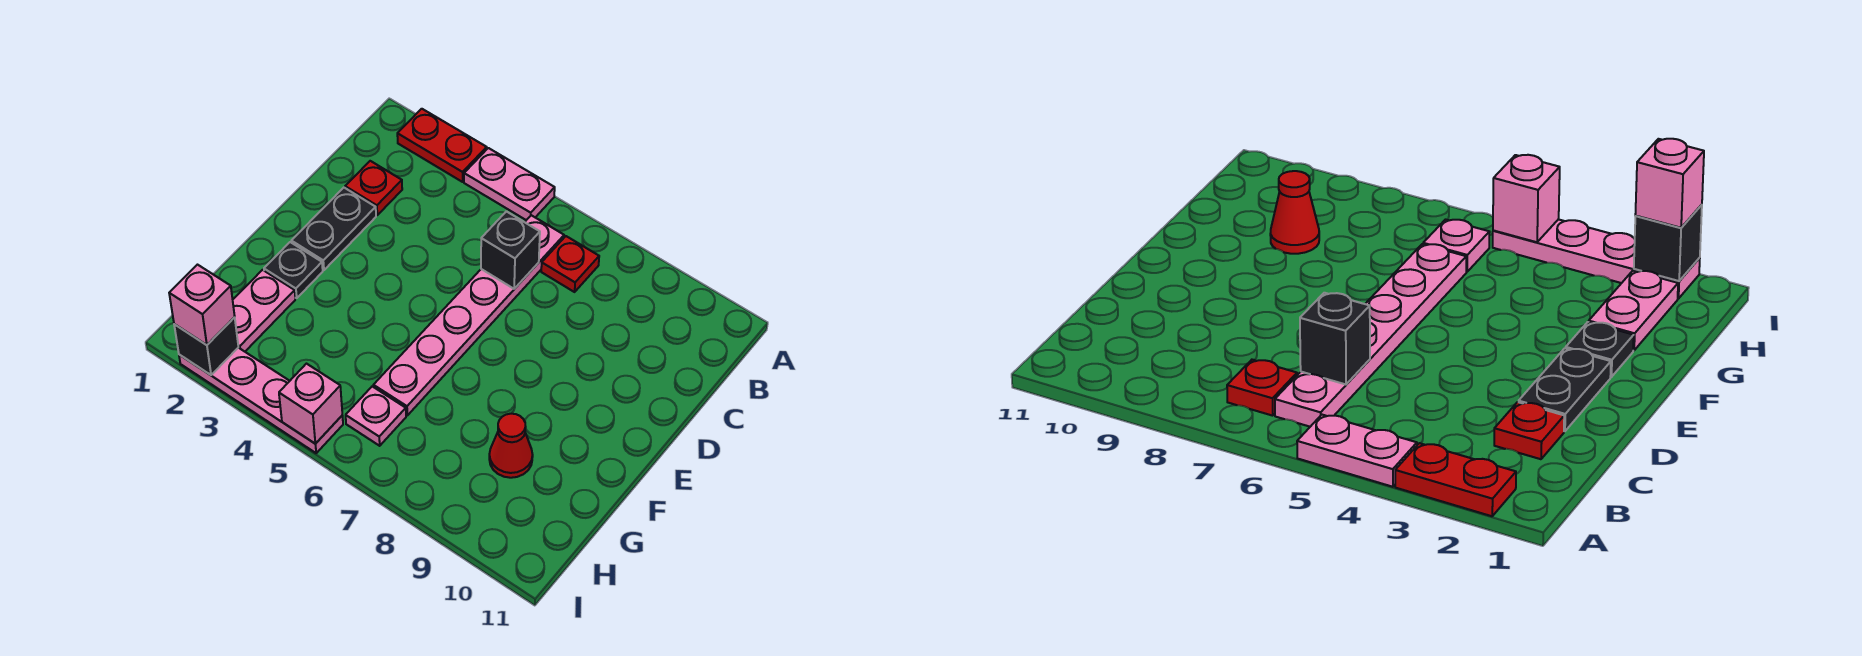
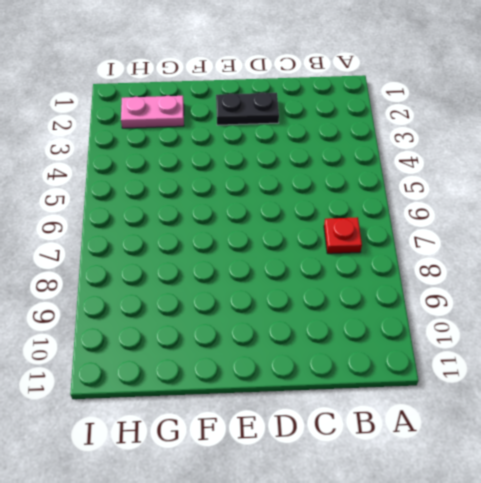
none -> red 1x2 plate [397,109,487,182]
none -> pink 1x2 plate [464,148,555,220]
none -> pink 1x6 plate [373,215,564,415]

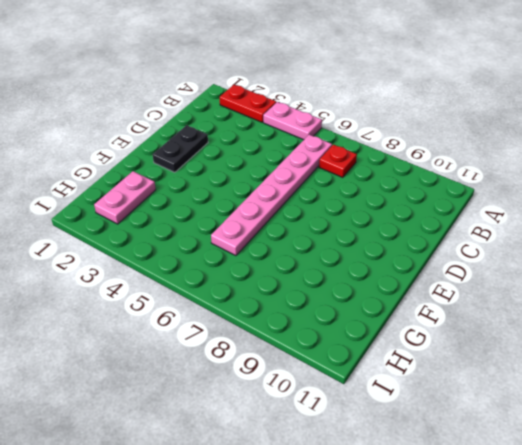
none -> red 1x1 plate [345,161,402,215]
none -> black 1x1 plate [264,242,323,298]
none -> red 1x1 cone [489,414,533,478]

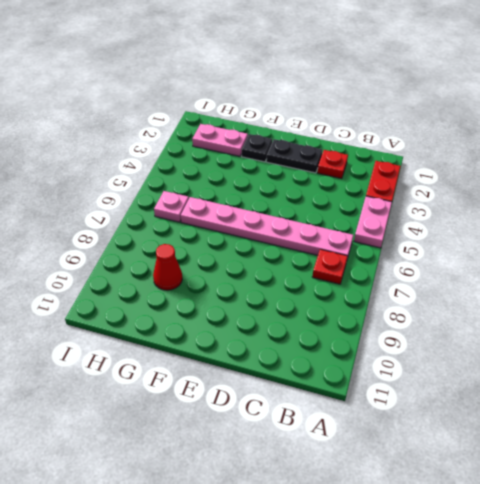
none -> pink 1x4 plate [179,348,343,453]
none -> black 1x1 brick [481,211,540,289]
none -> black 1x1 brick [174,317,238,375]

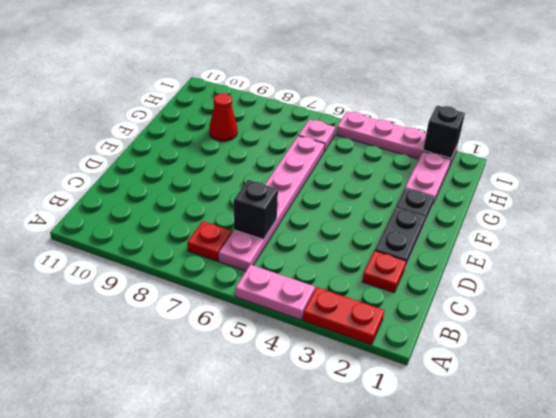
none -> pink 1x1 brick [279,364,342,444]
none -> pink 1x1 brick [169,265,235,345]

